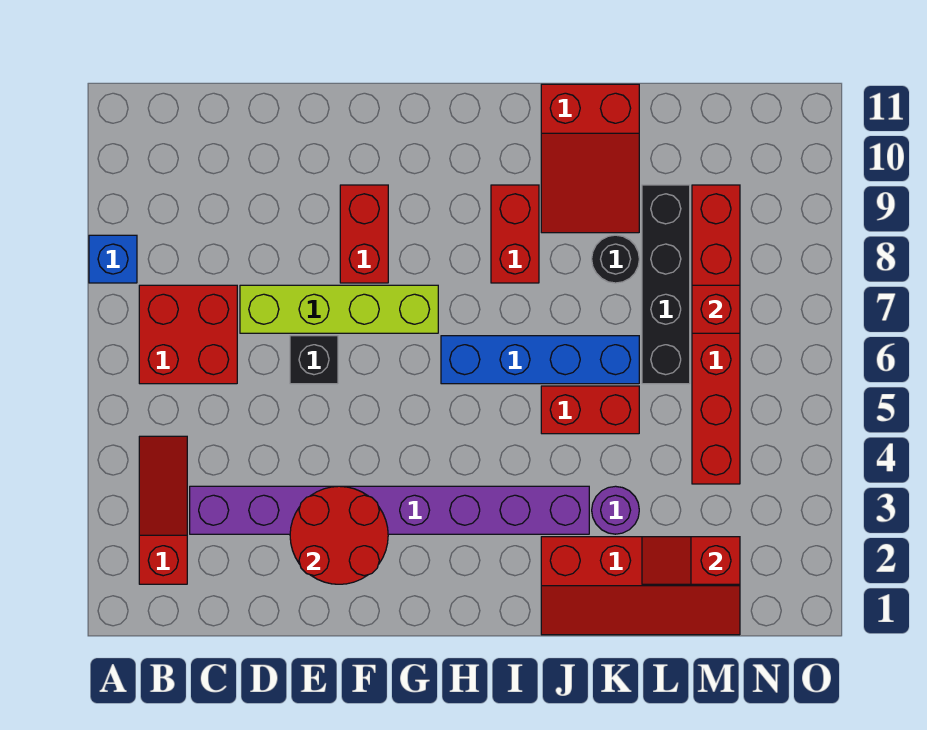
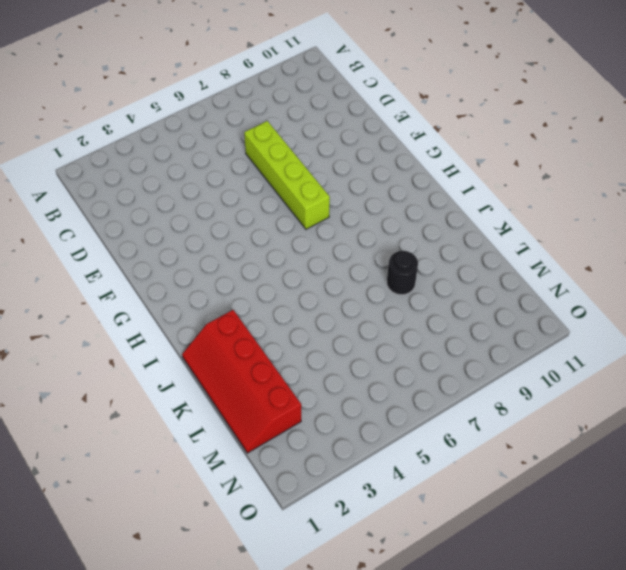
none -> blue 1x1 brick [89,235,137,283]
none -> red 1x3 slope [139,436,187,584]
none -> red 2x2 brick [139,285,237,384]

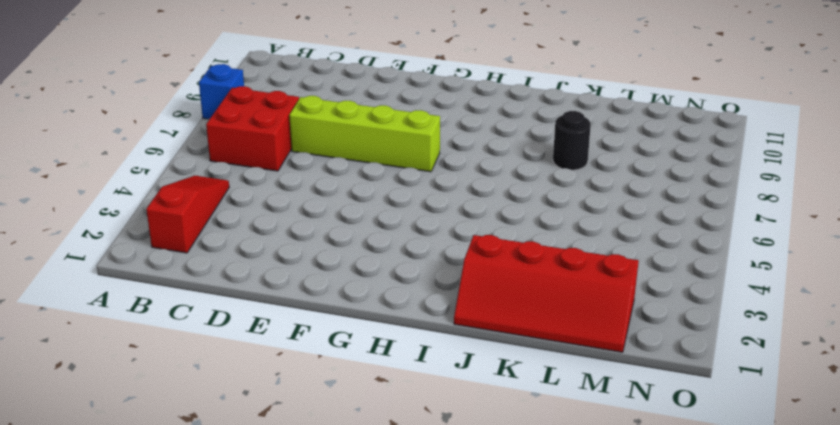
none -> purple 1x8 brick [190,486,589,534]
none -> black 1x1 brick [290,336,338,384]
none -> red 1x2 brick [340,185,388,283]

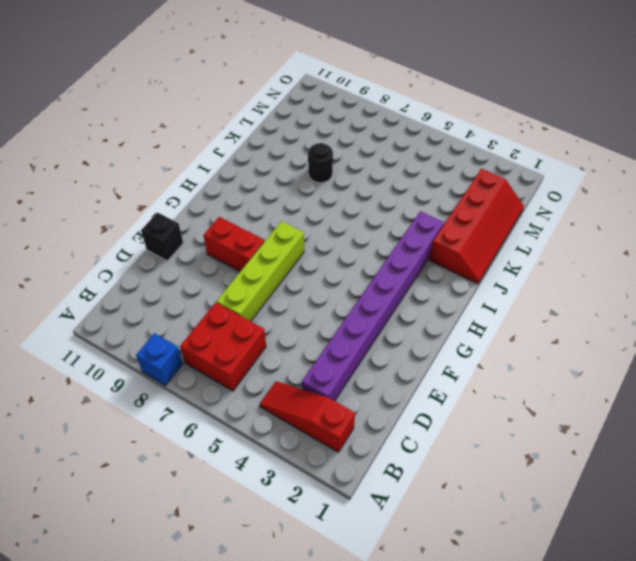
black 1x1 brick [141,212,183,261] -> black 1x1 brick moved to [290,336,338,384]
none -> blue 1x4 brick [441,336,639,384]
none -> red 1x2 brick [491,185,539,283]
none -> red 1x2 brick [541,386,639,434]

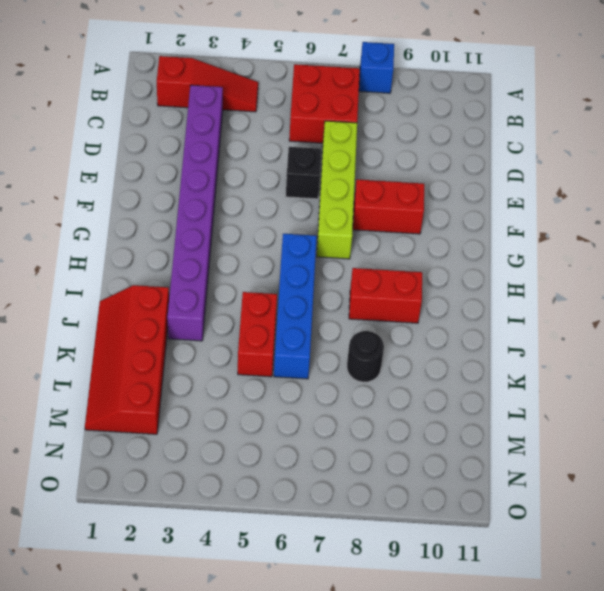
none -> red 2x3 slope [541,84,639,233]
none -> purple 1x1 round brick [592,486,639,534]
none -> black 1x4 brick [642,185,690,384]

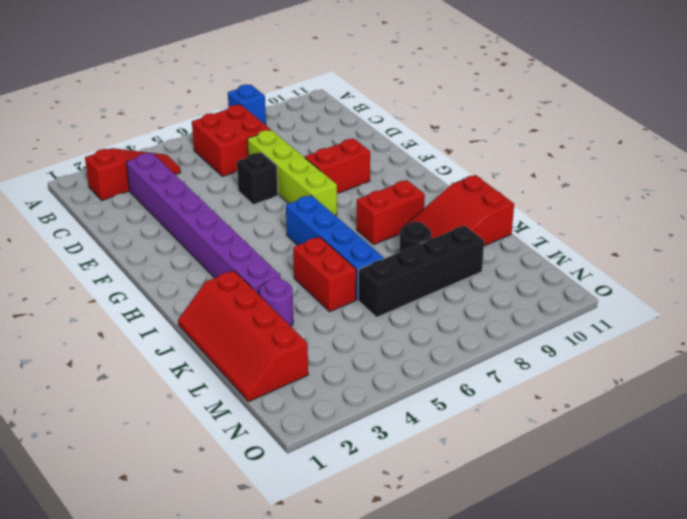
none -> red 1x6 brick [692,185,740,484]
none -> red 2x2 round brick [290,486,388,584]
none -> red 1x2 slope [642,537,740,584]

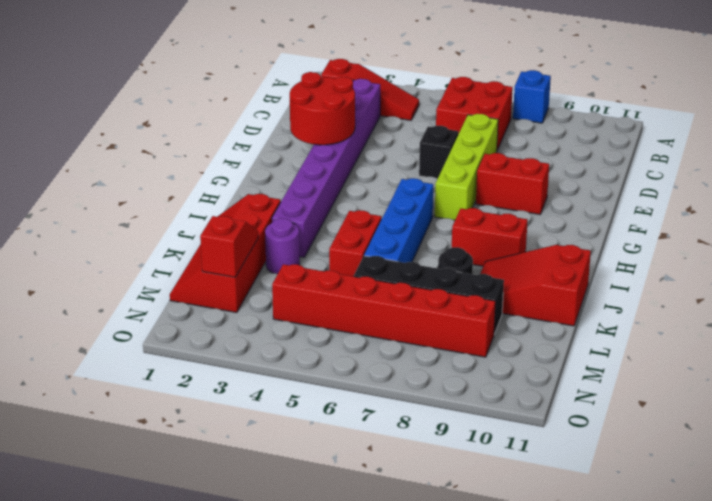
none -> red 1x1 brick [692,285,740,333]

